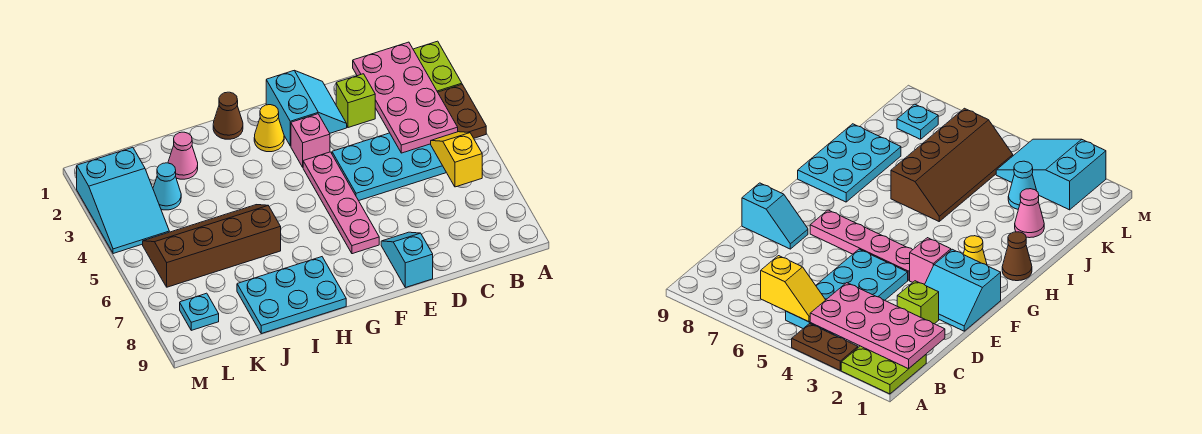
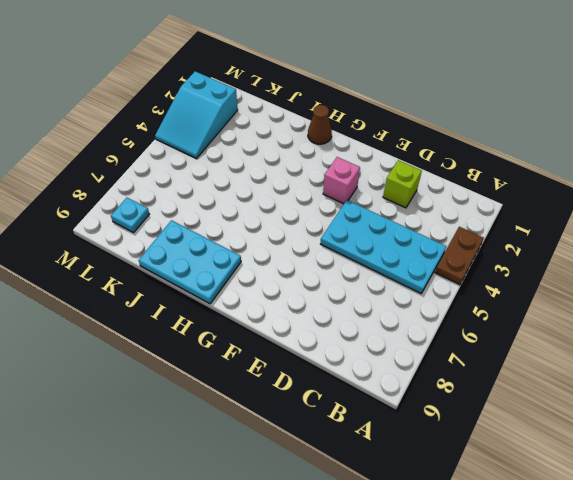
none -> lime 2x2 plate [413,41,462,92]
none -> cyan 2x2 slope [266,71,347,146]
none -> cyan 1x2 slope [381,232,433,288]

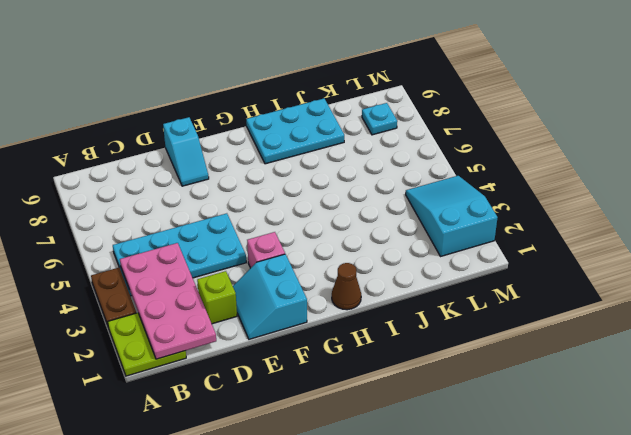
none -> pink 1x4 plate [303,152,379,254]
none -> yellow 1x1 cone [254,105,284,152]
none -> brown 2x4 slope [143,205,281,287]

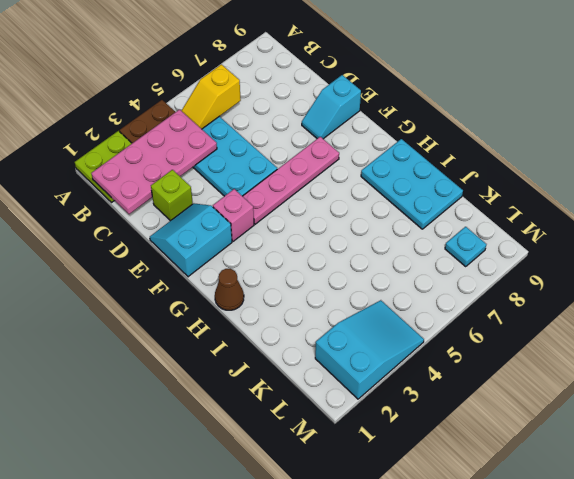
none -> yellow 1x1 cone [254,105,284,152]
none -> brown 2x4 slope [143,205,281,287]
none -> pink 1x1 cone [168,132,198,179]

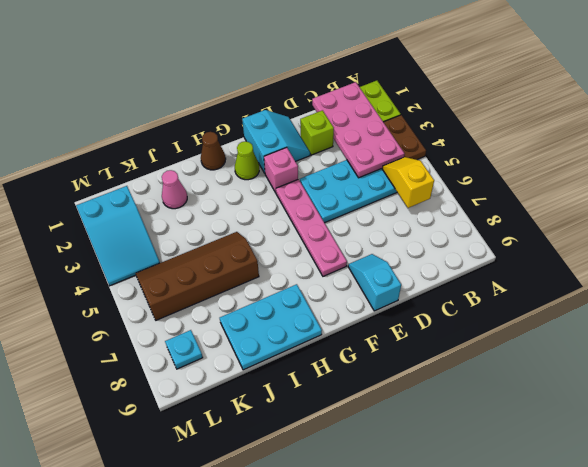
lime 1x1 cone [235,141,259,180] -> yellow 1x1 cone [254,105,284,152]
none -> cyan 1x1 cone [153,163,181,210]

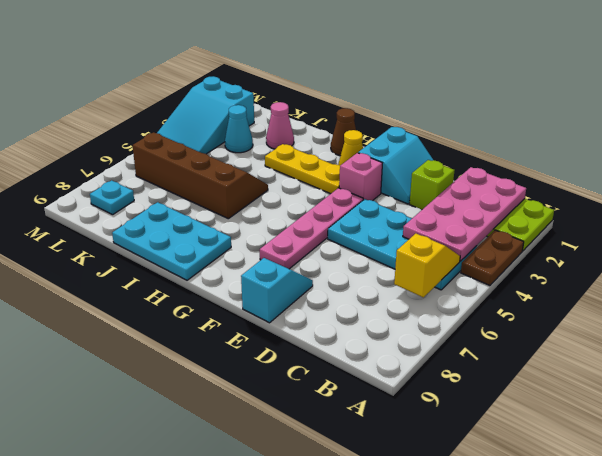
yellow 1x3 plate [265,144,340,194] -> none

